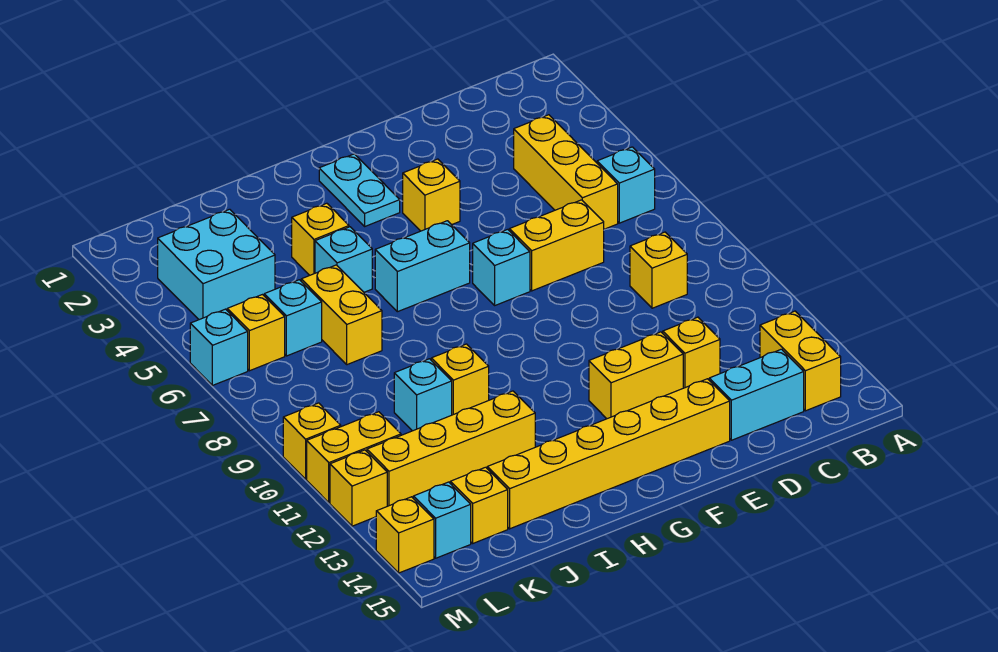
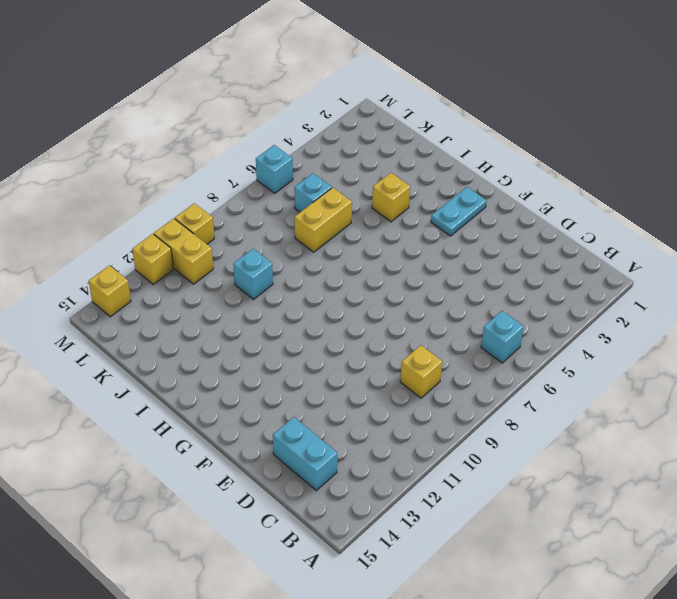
none -> yellow 1x2 brick [760,311,841,411]
none -> yellow 1x3 brick [514,115,618,229]
none -> yellow 1x2 brick [509,200,604,291]

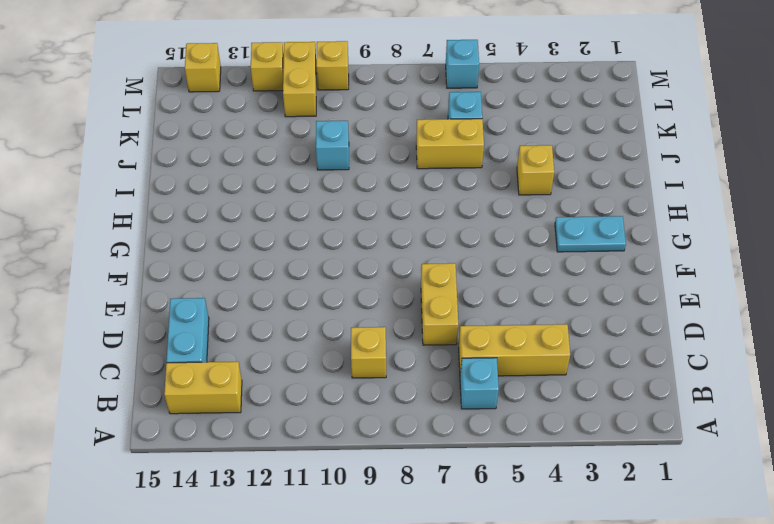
none -> yellow 1x1 brick [663,317,720,388]
none -> yellow 1x2 brick [589,332,683,419]
none -> yellow 1x6 brick [487,379,730,529]

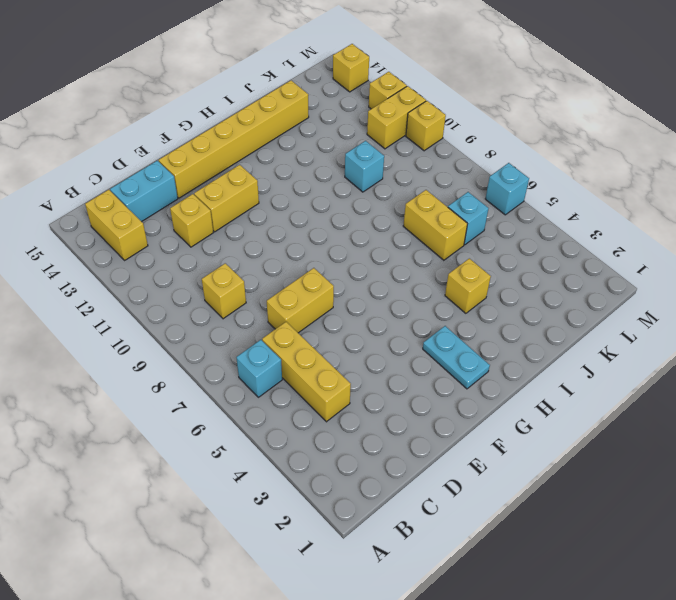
none -> yellow 1x1 brick [403,159,460,231]
none -> cyan 1x1 brick [473,229,530,305]
none -> cyan 1x2 brick [375,221,470,312]

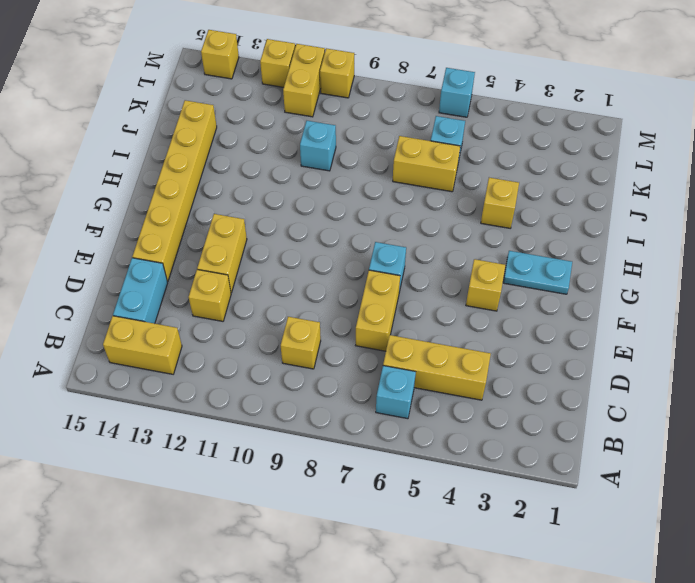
none -> cyan 1x2 brick [375,221,470,312]
none -> cyan 1x1 brick [315,227,372,292]
none -> yellow 1x1 brick [431,344,489,415]

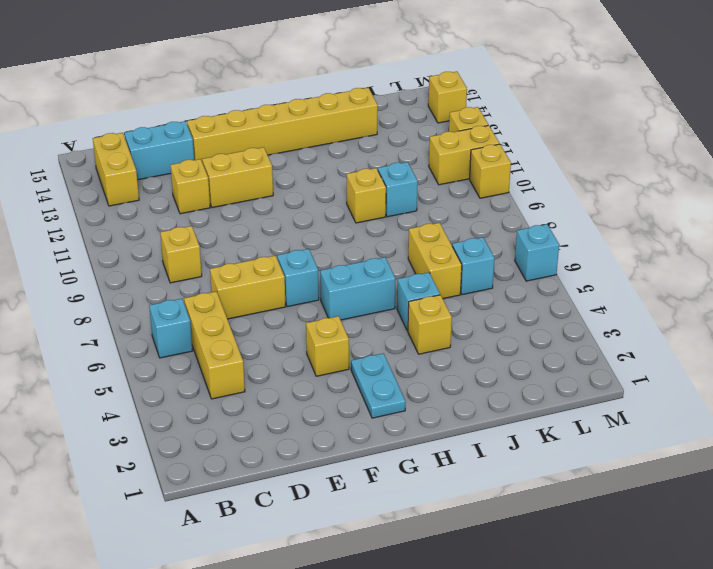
none -> yellow 1x4 brick [367,391,535,506]
none -> cyan 2x2 brick [158,209,275,320]
none -> yellow 1x1 brick [450,467,508,543]

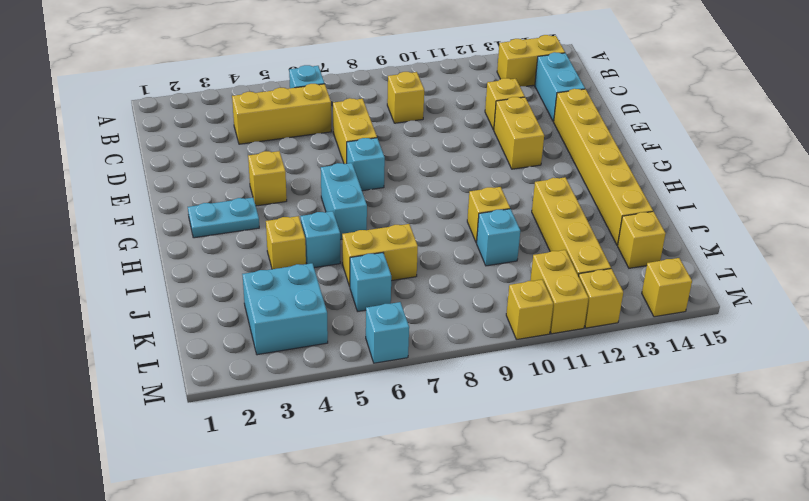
none -> yellow 1x1 brick [227,295,285,371]
none -> cyan 1x1 brick [413,482,471,558]

